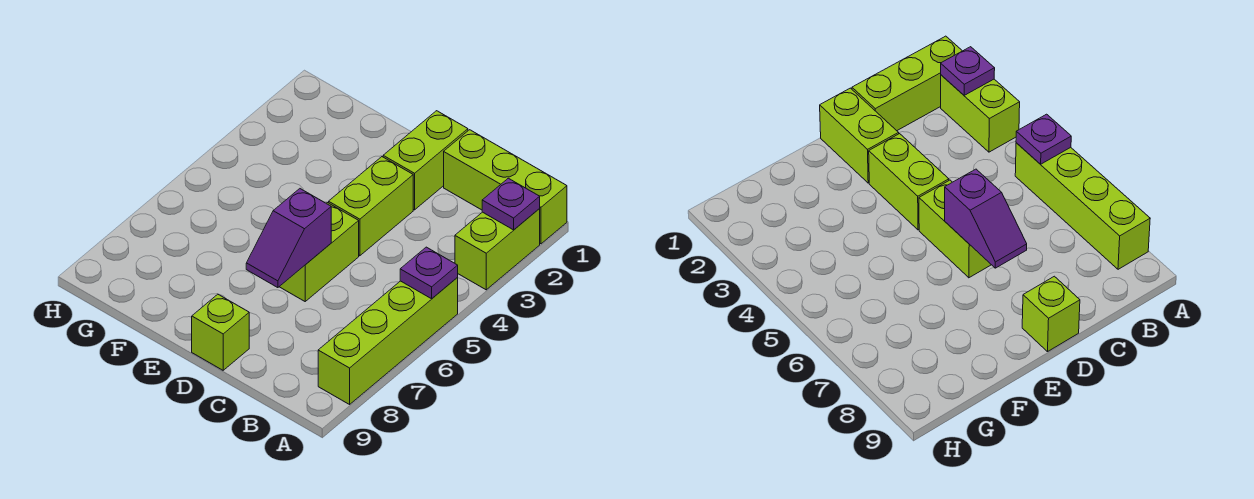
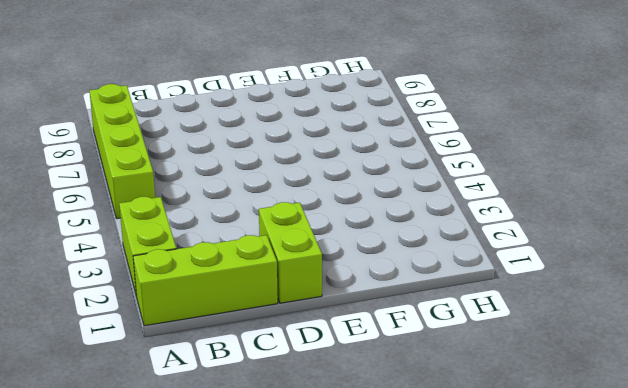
none -> lime 1x2 brick [329,157,413,256]
none -> lime 1x2 brick [279,202,359,301]

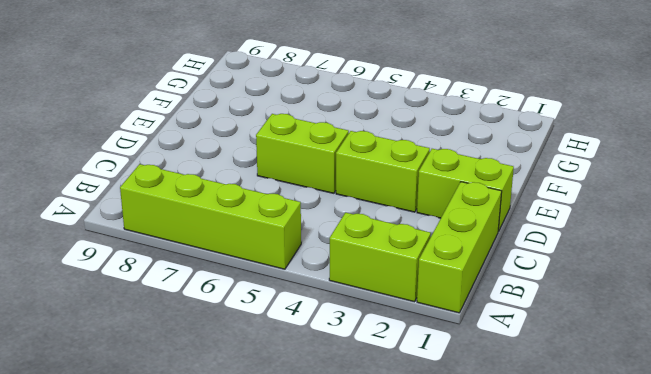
none -> lime 1x1 brick [192,294,249,370]
none -> purple 1x1 plate [482,178,540,230]

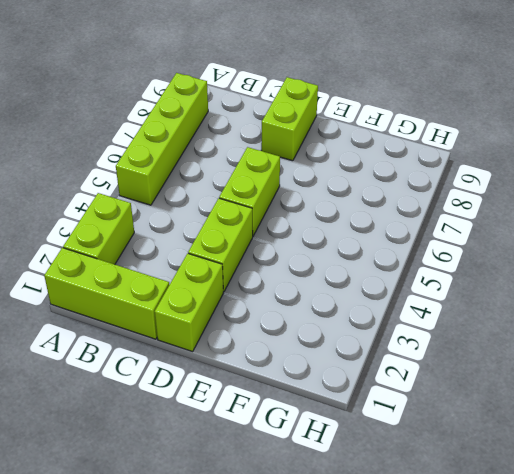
lime 1x2 brick [261,77,318,161] -> lime 1x1 brick [192,294,249,370]
none -> purple 1x1 plate [482,178,540,230]
none -> purple 1x1 plate [400,247,458,299]

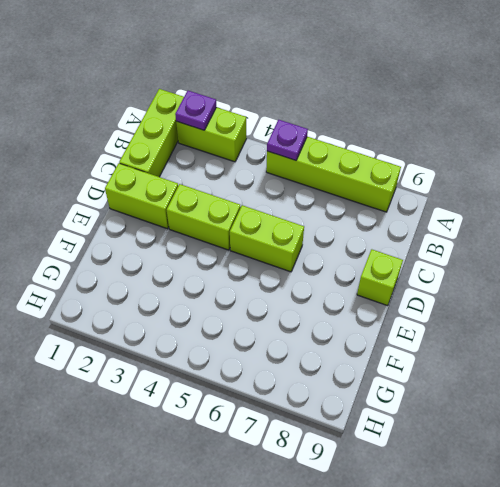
none -> purple 1x2 slope [246,189,331,288]

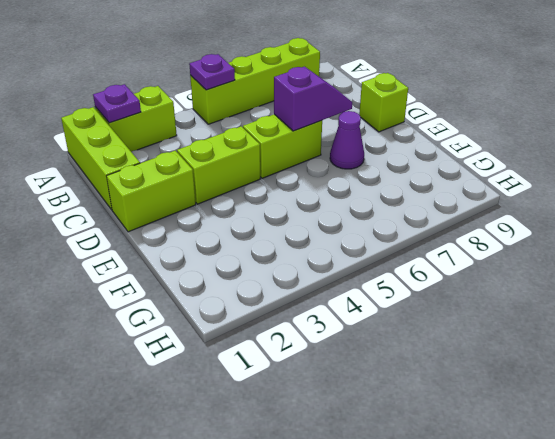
purple 1x1 cone [330,111,364,169] -> none

